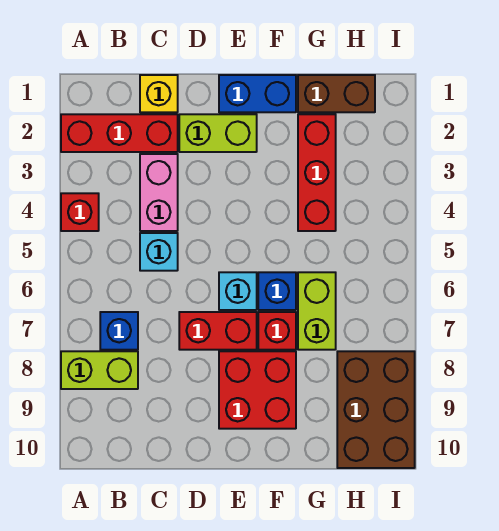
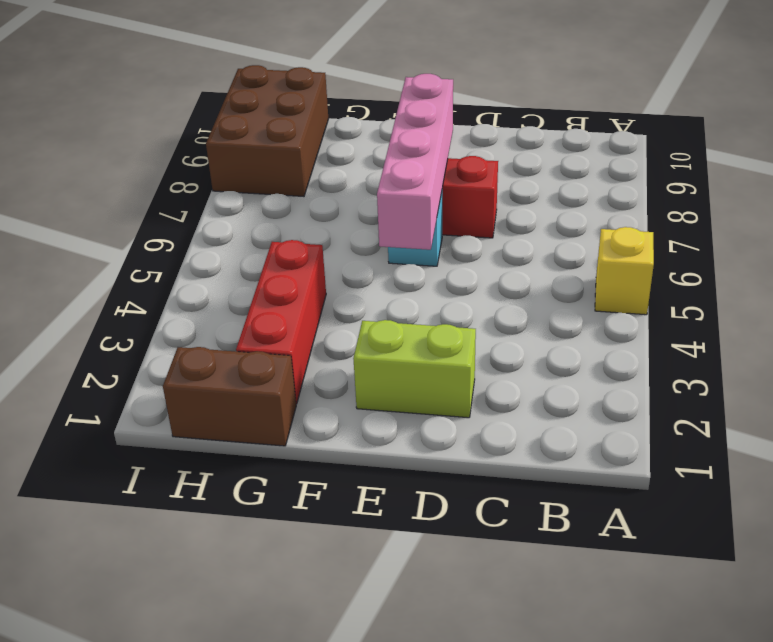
yellow 1x1 brick [595,227,654,315] -> yellow 1x1 brick moved to [140,75,178,112]
pink 1x4 brick [377,74,453,250] -> none
none -> red 1x3 brick [61,114,178,152]
none -> red 1x1 brick [61,193,99,231]
none -> lime 1x2 brick [61,351,138,389]

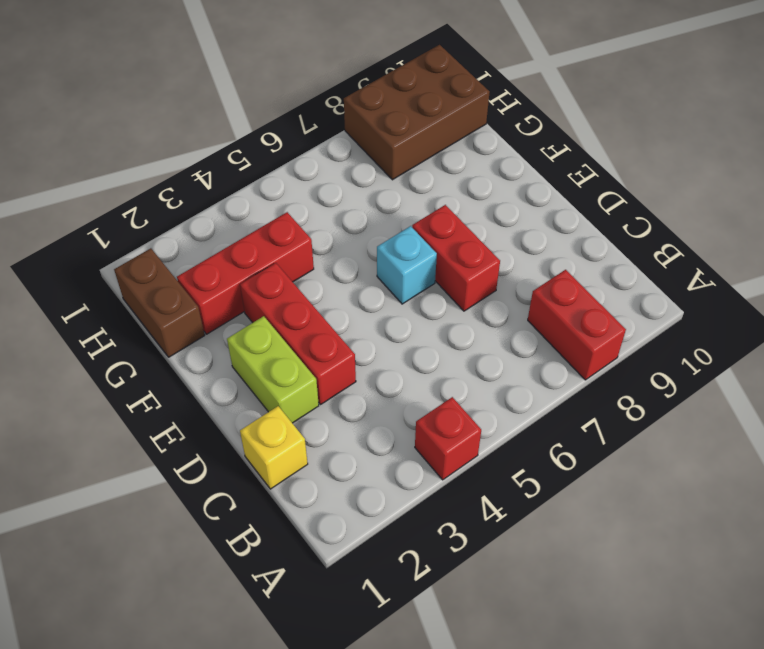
red 1x2 brick [528,270,626,380] -> lime 1x2 brick [61,351,138,389]
red 1x3 brick [240,263,356,404] -> red 1x3 brick moved to [61,114,178,152]
none -> blue 1x1 brick [100,312,138,350]
none -> pink 1x2 brick [140,154,178,231]
none -> cyan 1x1 brick [140,233,178,271]

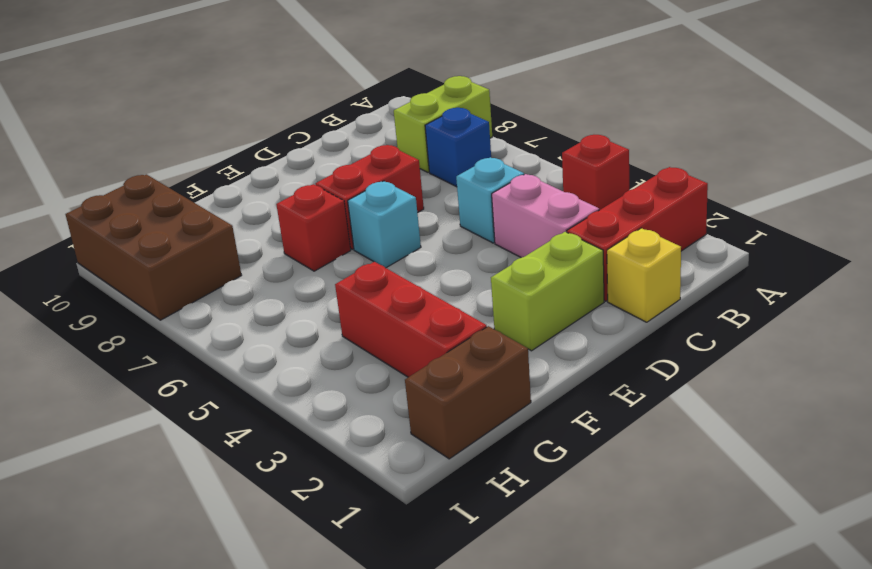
none -> blue 1x2 brick [219,75,296,112]
none -> red 2x2 brick [219,351,296,429]
none -> blue 1x1 brick [258,272,296,310]

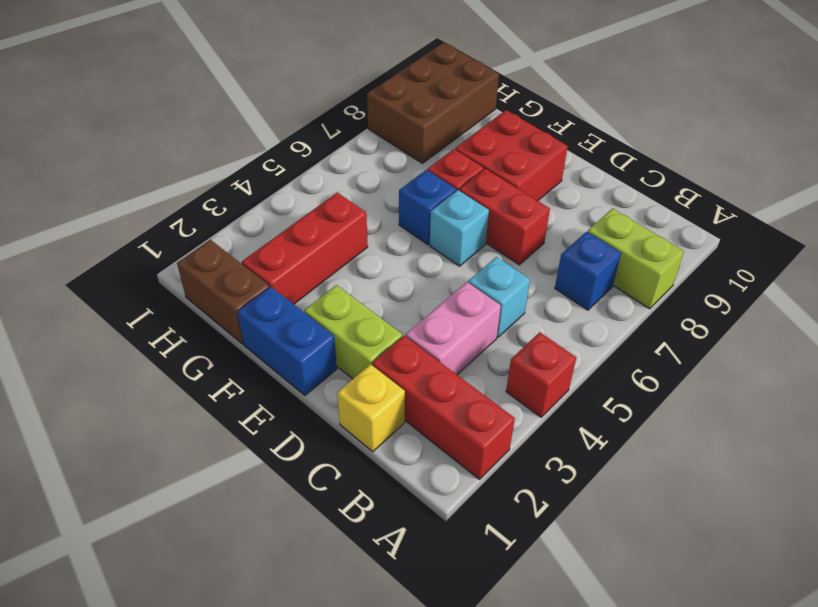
none -> lime 1x2 brick [298,272,336,350]

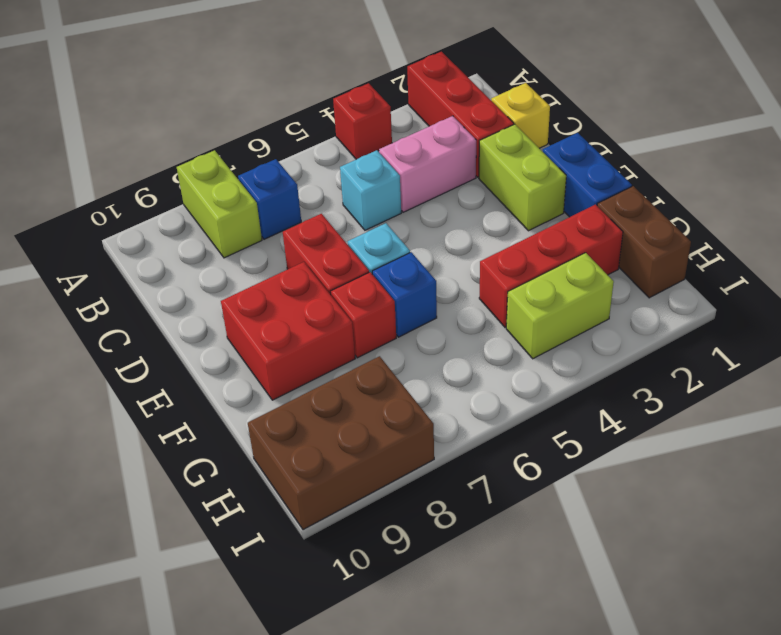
lime 1x2 brick [506,253,614,359] -> lime 1x2 brick moved to [298,272,336,350]

